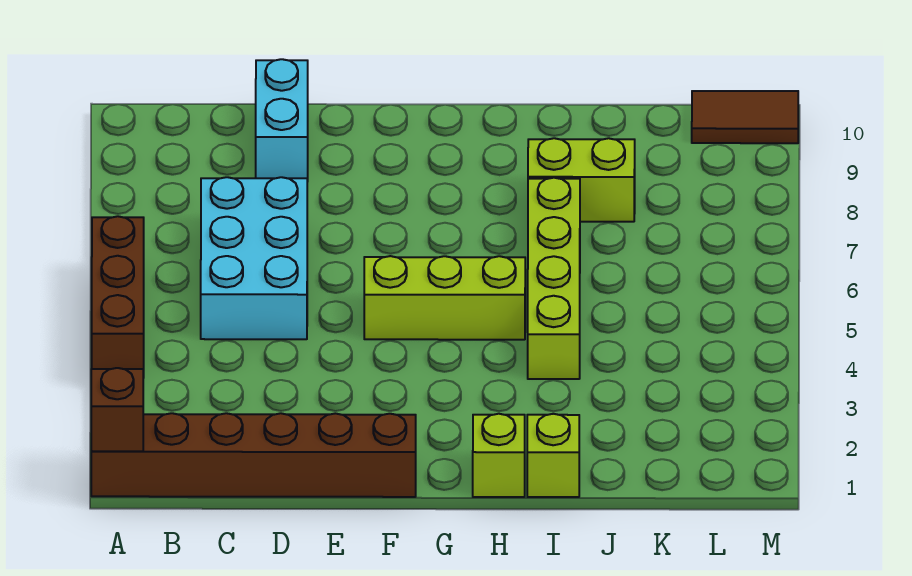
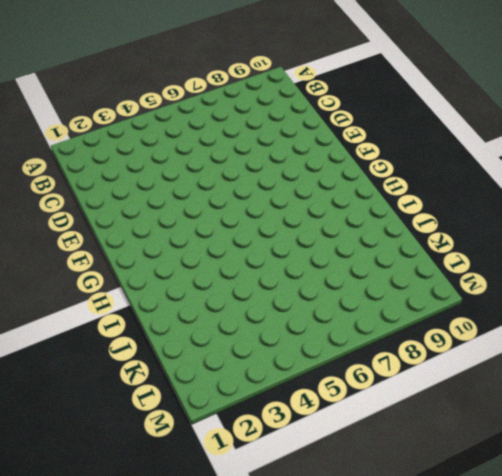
none -> brown 1x6 brick [91,413,416,497]
none -> brown 1x3 brick [92,216,144,378]

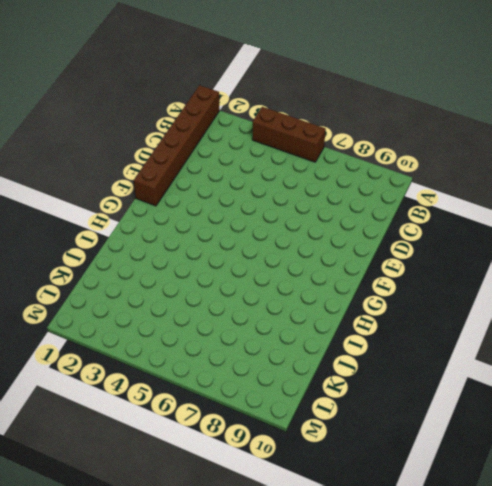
none -> cyan 2x3 brick [201,177,307,339]
none -> cyan 1x2 brick [256,59,308,182]

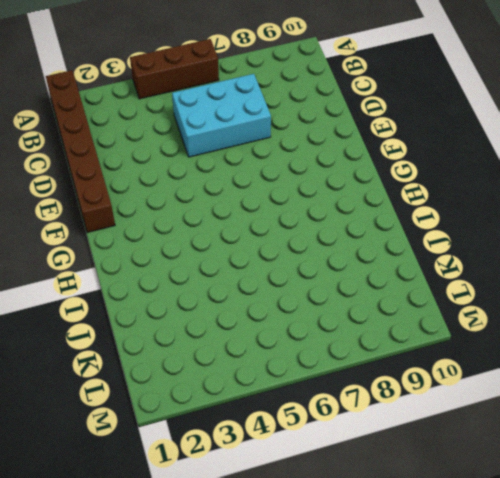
none -> cyan 1x2 brick [256,59,308,182]
none -> lime 1x3 brick [364,256,525,340]

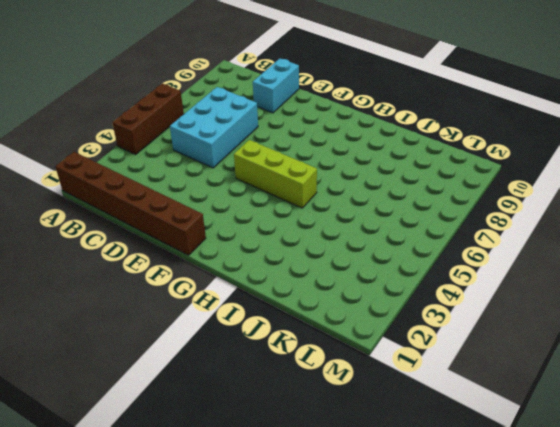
none -> lime 1x1 brick [473,414,525,497]
none -> lime 1x1 brick [527,414,579,497]

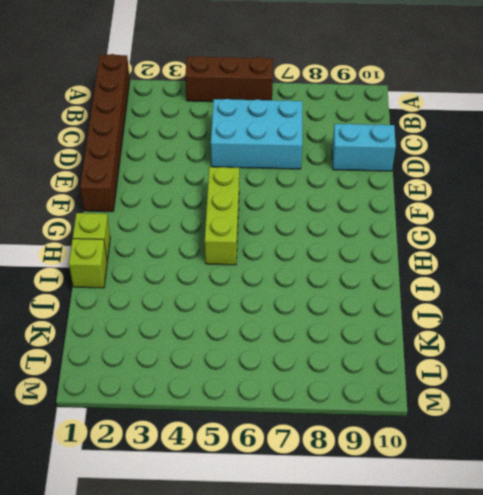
none -> lime 1x4 brick [528,178,580,379]
none -> lime 1x2 brick [528,138,635,222]

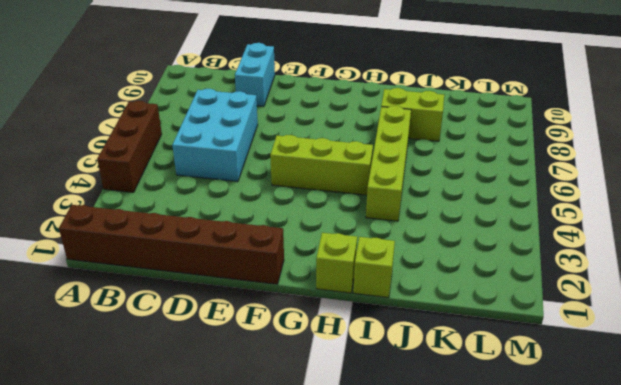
none -> brown 1x2 tile [692,91,798,143]
none -> brown 1x1 brick [91,368,143,451]

